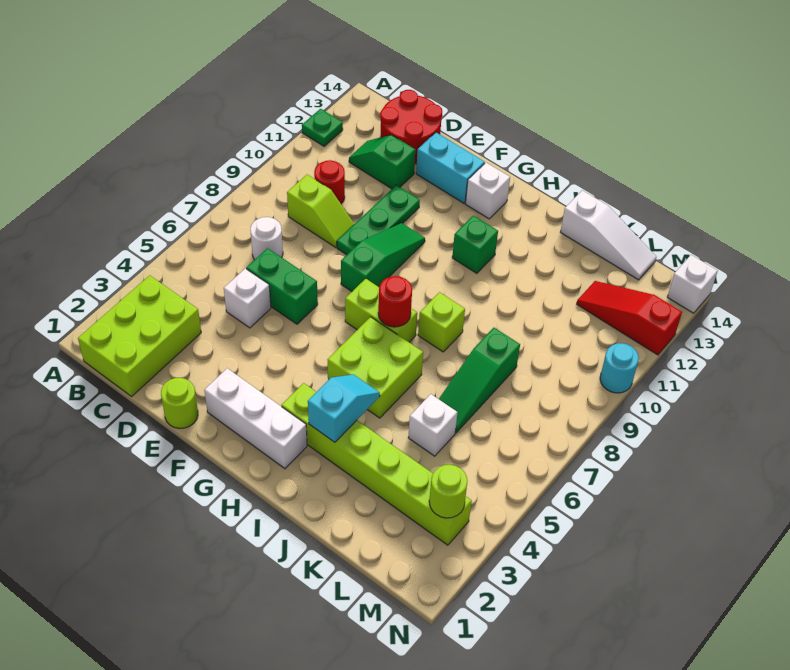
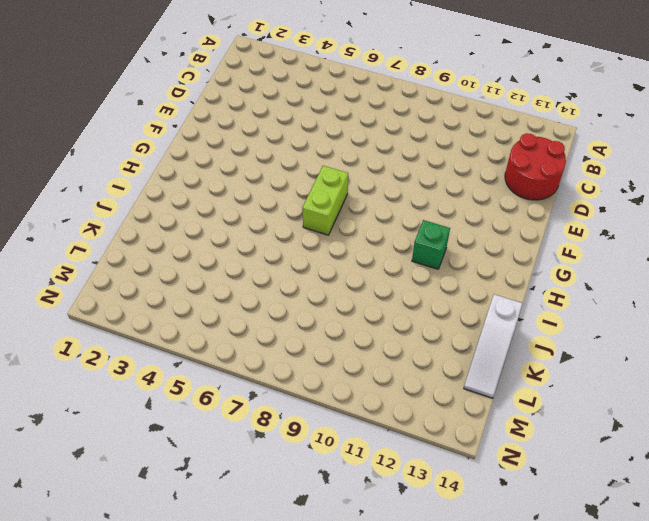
none -> green 1x1 plate [302,109,343,146]
none -> lime 2x3 brick [78,275,201,396]
none -> white 1x1 round brick [250,217,283,260]

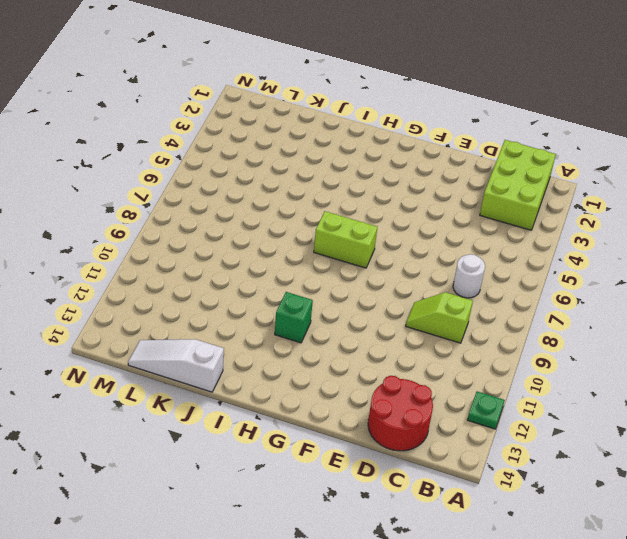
none -> red 1x1 round brick [314,160,345,204]
none -> green 1x2 slope [349,135,415,189]
none -> white 1x1 brick [224,268,271,328]

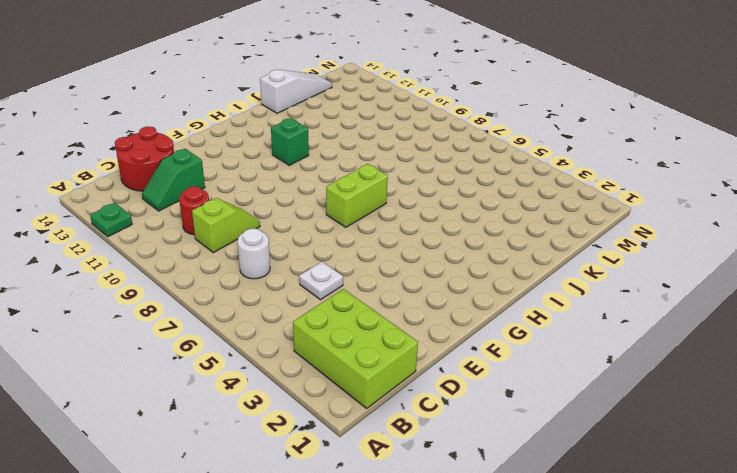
white 1x1 plate [299,262,343,300] -> white 1x1 brick [224,268,271,328]
none -> green 1x2 brick [246,248,318,324]
none -> lime 1x1 round brick [161,378,198,428]
none -> green 1x3 plate [337,185,420,255]

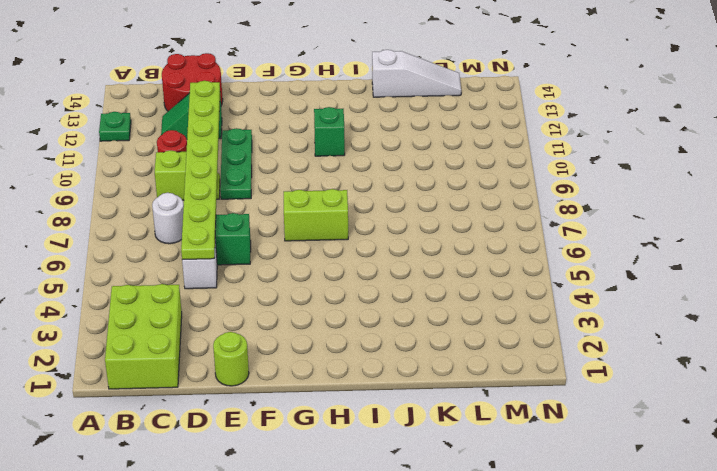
lime 1x8 plate [181,81,220,260] -> none
none -> cyan 1x2 brick [416,133,485,203]
none -> white 1x3 brick [204,368,307,469]
none -> green 1x3 slope [341,223,425,291]

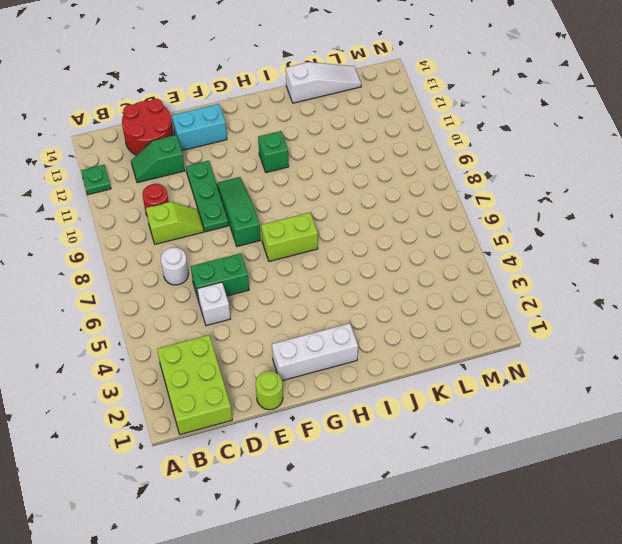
none -> white 1x1 brick [466,163,510,219]
none -> lime 1x6 brick [281,383,472,545]
none -> lime 2x2 brick [328,317,423,418]

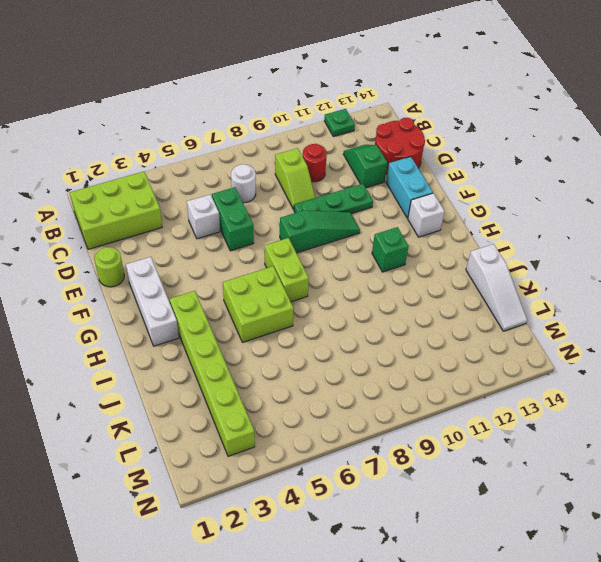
none -> lime 1x1 brick [418,292,465,352]
none -> white 1x1 brick [408,394,458,456]
none -> green 1x3 slope [439,328,520,433]

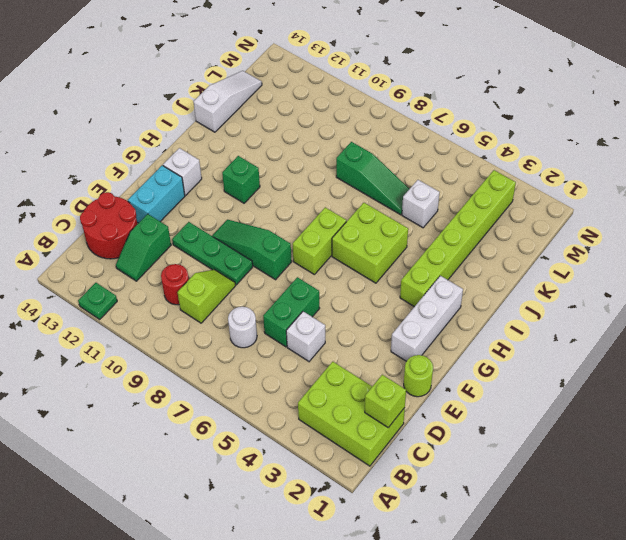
lime 1x1 brick [365,375,406,428] -> lime 1x1 brick moved to [418,292,465,352]
none -> red 1x3 slope [577,281,682,355]
none -> cyan 1x1 round brick [600,343,639,393]
none -> white 1x1 brick [668,255,718,313]

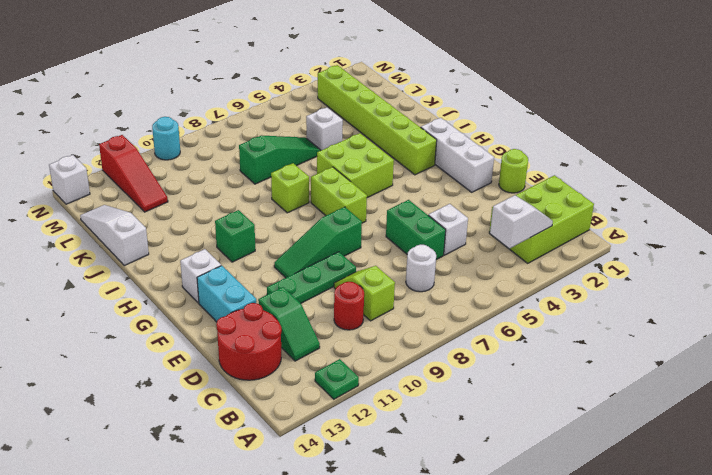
white 1x2 slope [490,195,553,248] -> none
none -> red 1x1 round brick [378,276,412,327]
none -> cyan 1x2 slope [308,374,380,442]
none -> lime 1x1 round brick [429,465,468,518]

